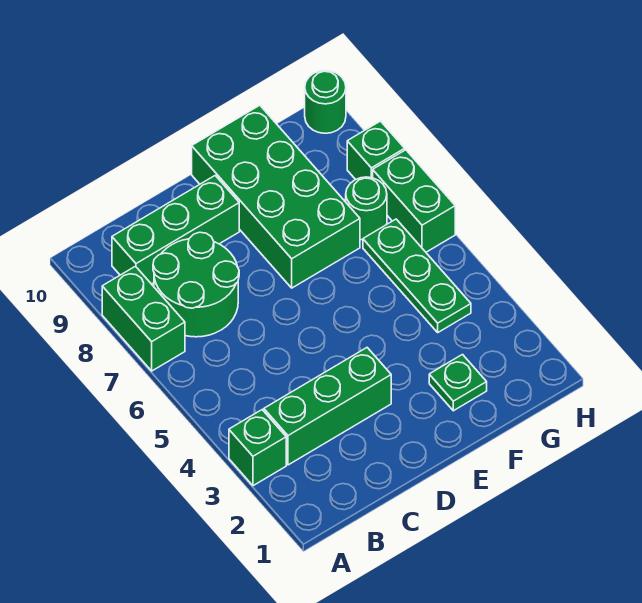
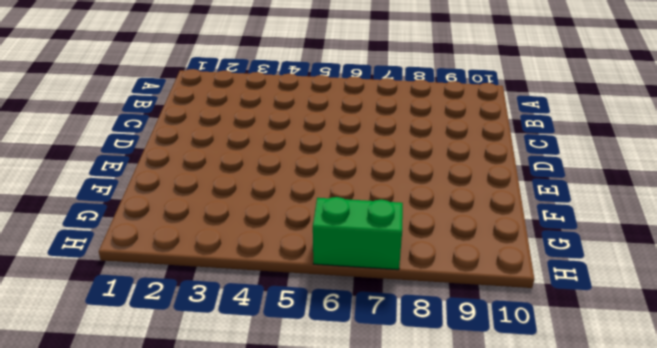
none -> green 1x1 brick [229,410,286,486]
none -> green 1x2 brick [102,266,185,371]
none -> green 1x3 brick [264,348,391,465]

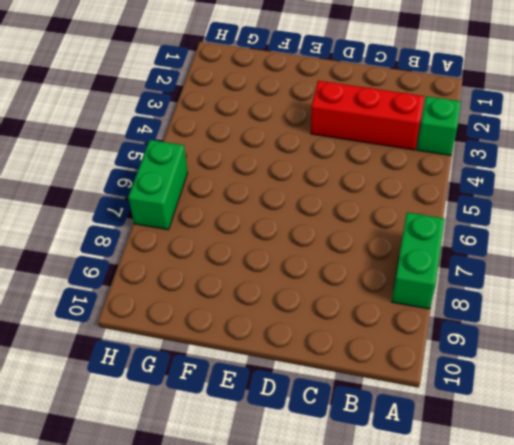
red 1x3 brick [311,81,424,150] -> green 1x3 brick [264,348,391,465]
none -> green 2x2 round brick [153,232,239,337]
none -> green 1x3 brick [112,176,239,284]
none -> green 2x4 brick [192,105,360,288]

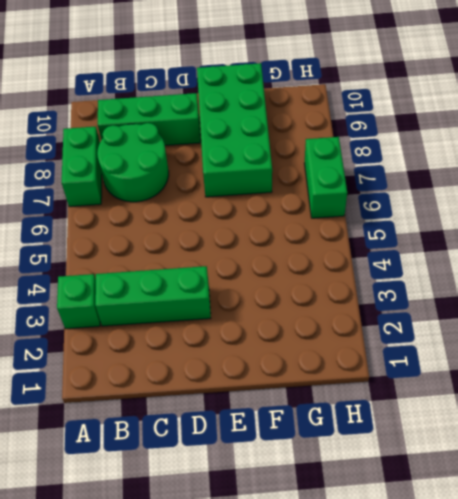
none -> green 1x1 plate [429,355,487,411]
none -> green 1x3 plate [363,219,471,332]
none -> green 1x1 round brick [346,177,387,240]

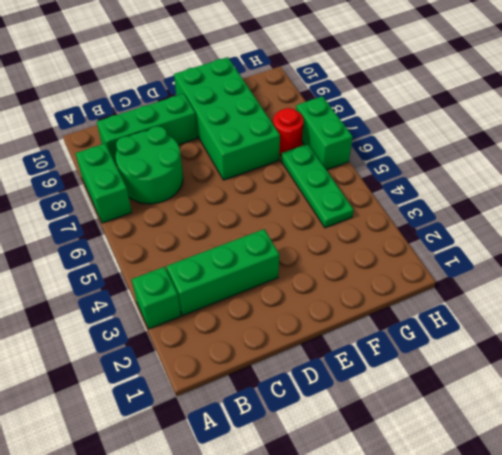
red 1x1 round brick [273,108,303,155] -> green 1x1 round brick [346,177,387,240]
none -> green 1x1 plate [429,355,487,411]
none -> green 1x1 brick [347,121,405,180]
none -> green 1x1 round brick [305,70,346,133]

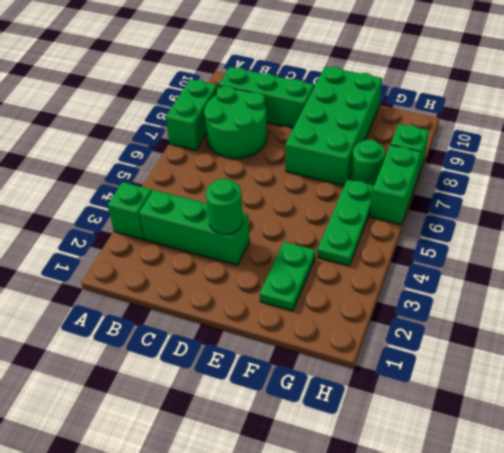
green 1x1 round brick [206,179,243,234] -> green 1x1 round brick moved to [305,70,346,133]
green 1x2 plate [260,242,315,311] -> green 1x1 plate [429,355,487,411]

